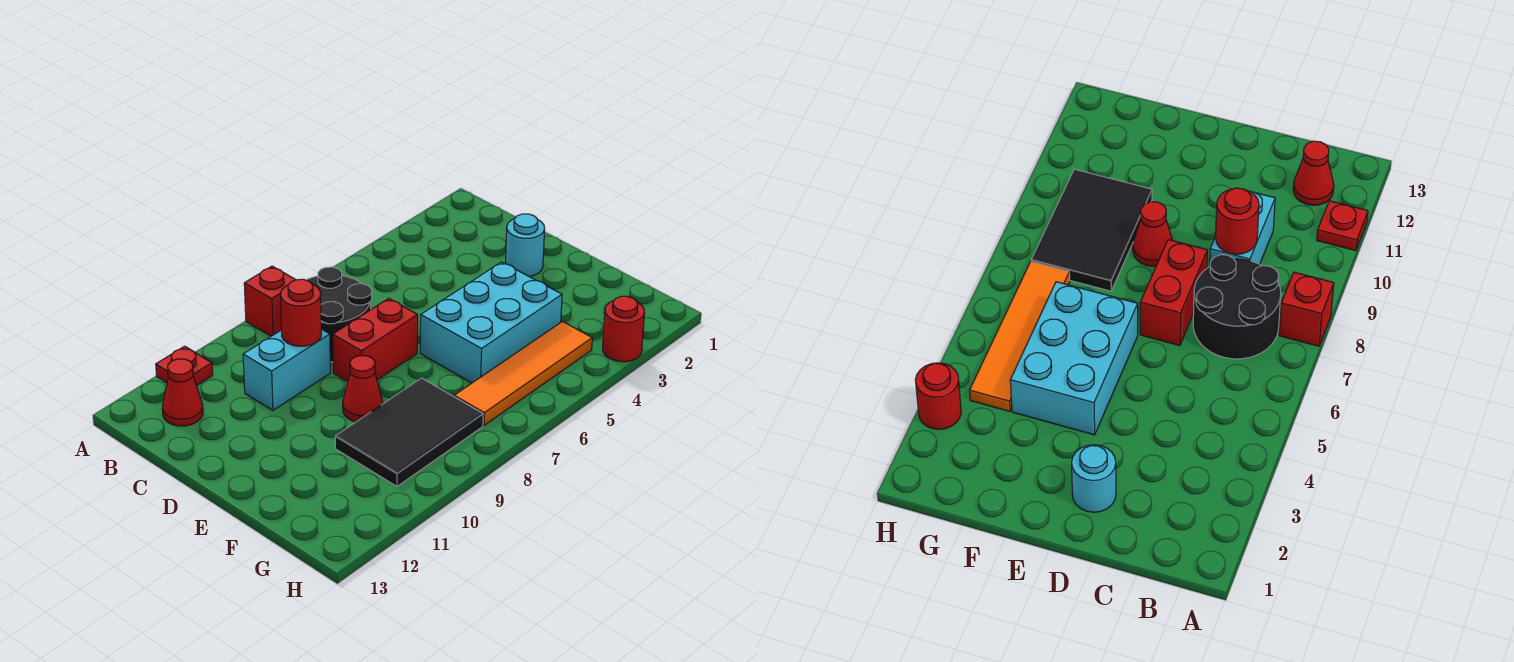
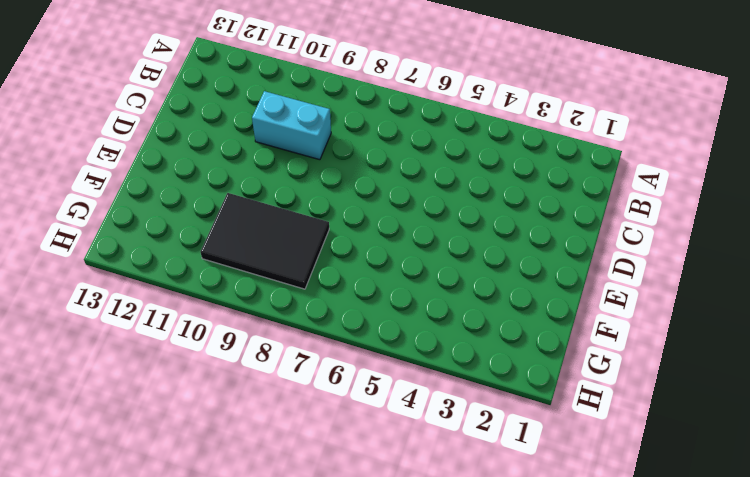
none -> red 1x1 brick [244,266,296,336]
none -> red 1x1 plate [156,346,213,385]
none -> black 2x2 round brick [307,267,372,362]

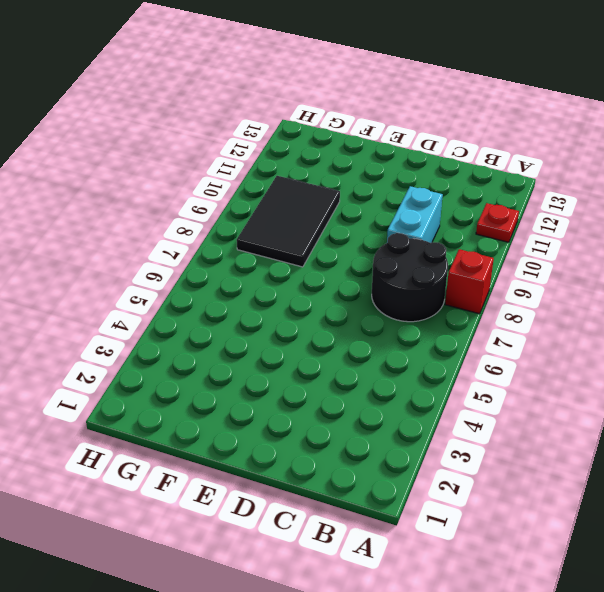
none -> red 1x1 cone [162,359,203,426]
none -> cyan 1x1 round brick [505,214,545,277]
none -> red 1x2 brick [333,298,418,382]

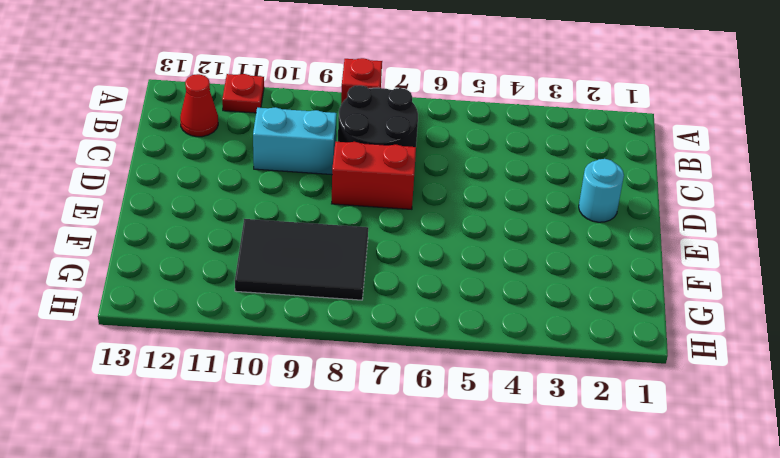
none -> cyan 2x3 brick [420,262,562,383]
none -> red 1x1 cone [343,356,383,422]
none -> orange 1x4 tile [454,321,592,425]

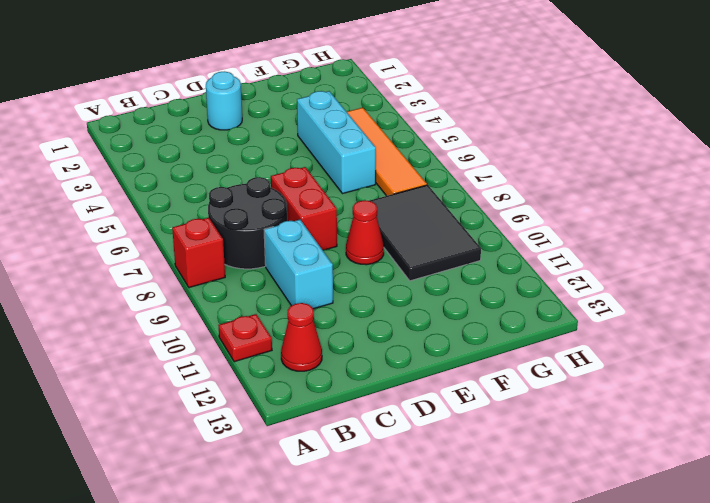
cyan 1x3 brick [297,91,376,194] -> cyan 2x3 brick [420,262,562,383]
none -> red 1x1 round brick [603,296,645,362]
none -> red 1x1 round brick [281,279,321,346]

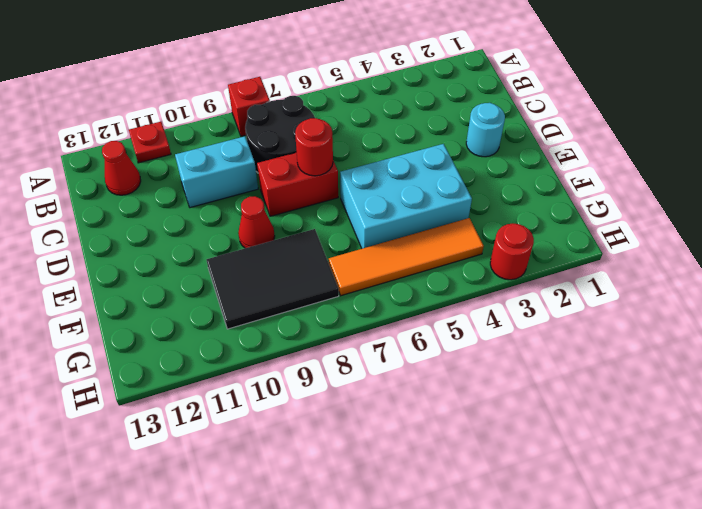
red 1x1 round brick [295,118,333,176] -> red 1x1 round brick moved to [281,279,321,346]

